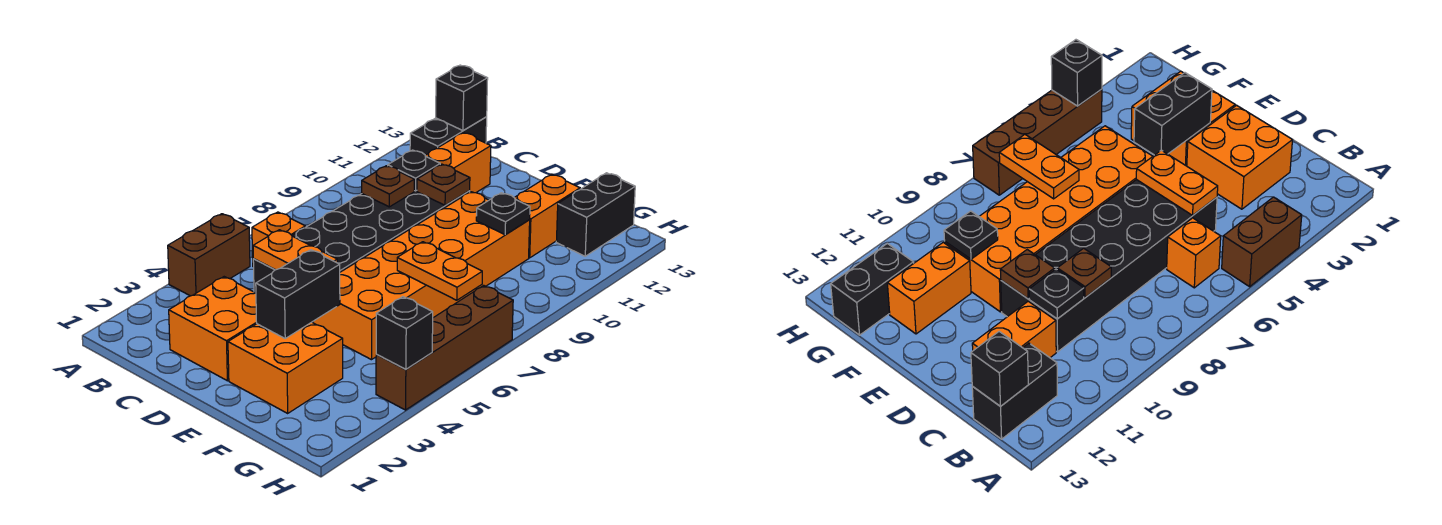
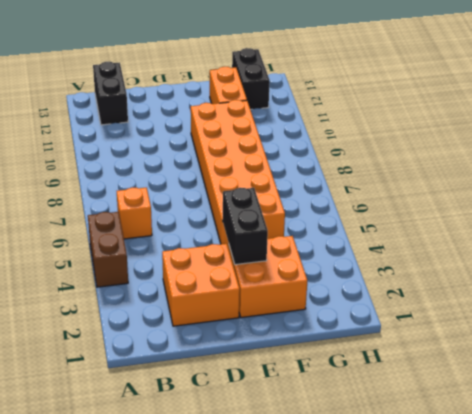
none -> black 2x6 brick [253,191,470,323]
none -> orange 1x2 brick [425,133,491,193]
none -> brown 1x4 brick [376,285,513,410]

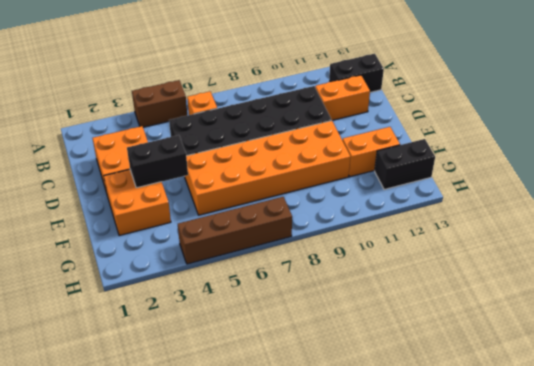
none -> black 1x1 brick [436,65,488,131]
none -> orange 1x2 plate [253,230,337,270]
none -> brown 1x1 plate [362,166,414,207]

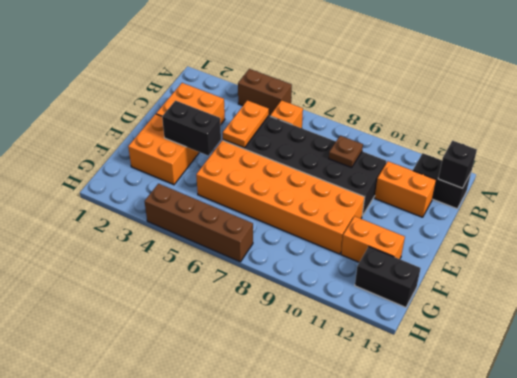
none -> black 1x1 plate [388,150,440,191]
none -> brown 1x1 plate [417,164,470,205]
none -> orange 1x2 plate [397,242,482,300]

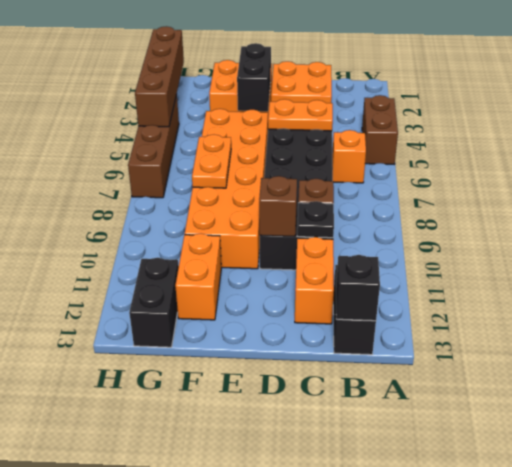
brown 1x1 brick [259,176,297,237] -> brown 1x1 plate [417,164,470,205]
orange 1x2 plate [192,135,231,188] -> orange 1x2 plate turned to [397,242,482,300]
brown 1x4 brick [135,26,184,127] -> black 1x1 brick [376,297,433,370]
none -> black 1x1 plate [476,193,530,235]

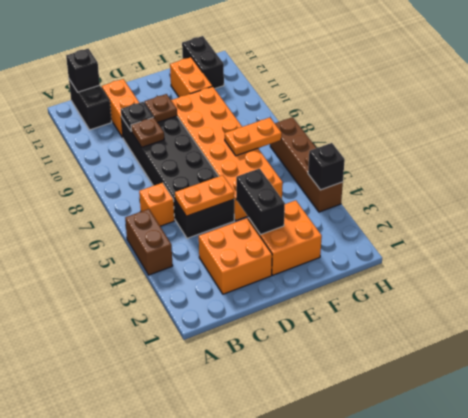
none -> black 1x1 plate [476,193,530,235]

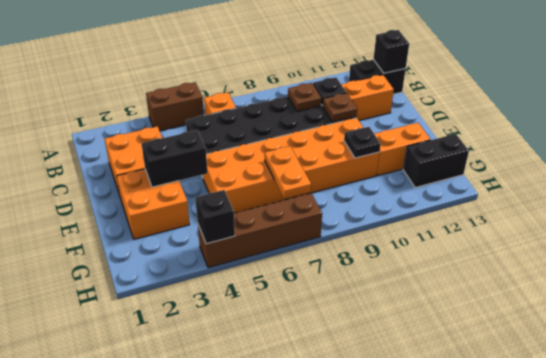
none -> orange 1x2 plate [253,230,337,270]

